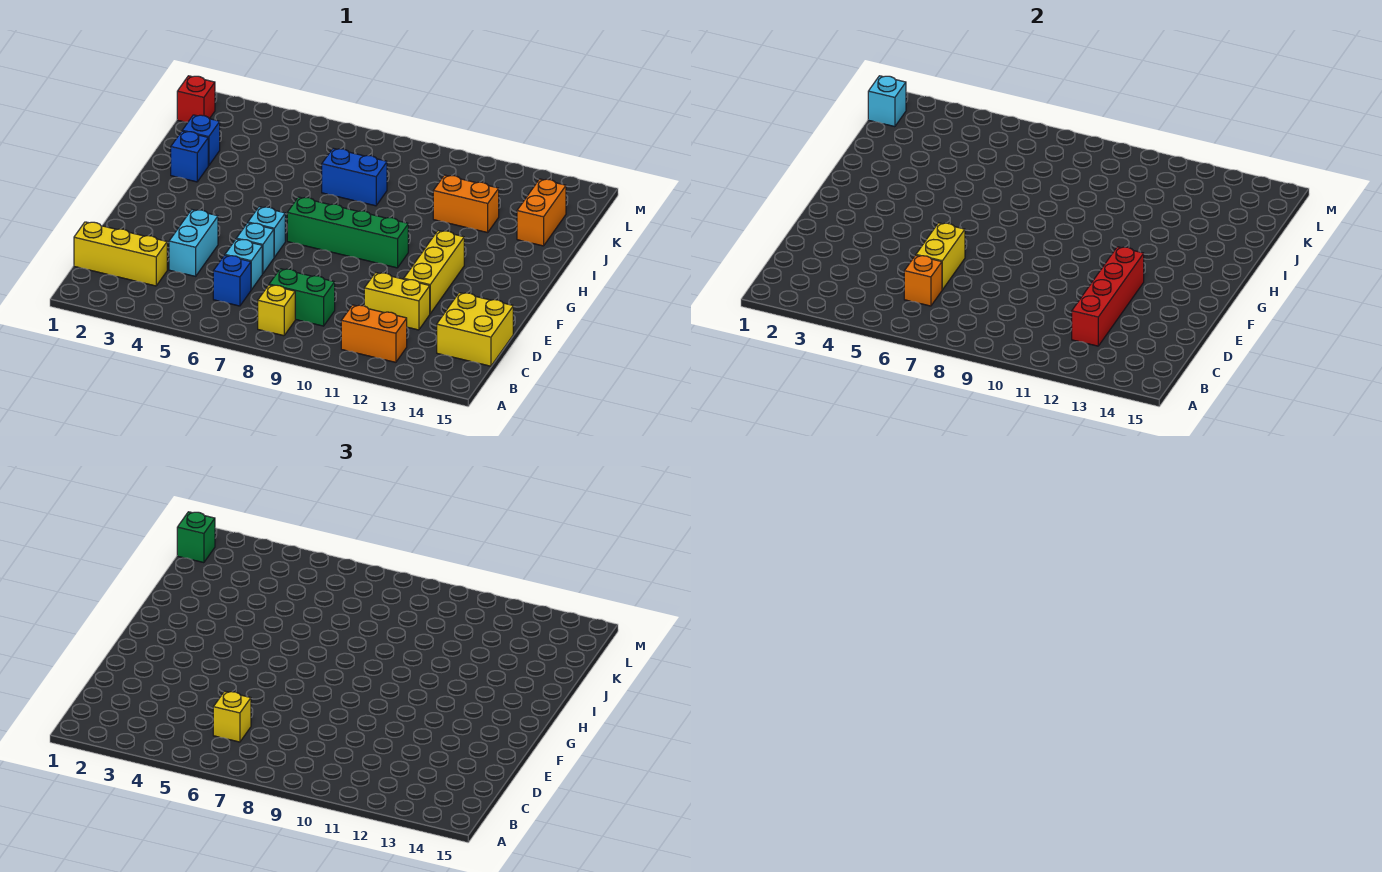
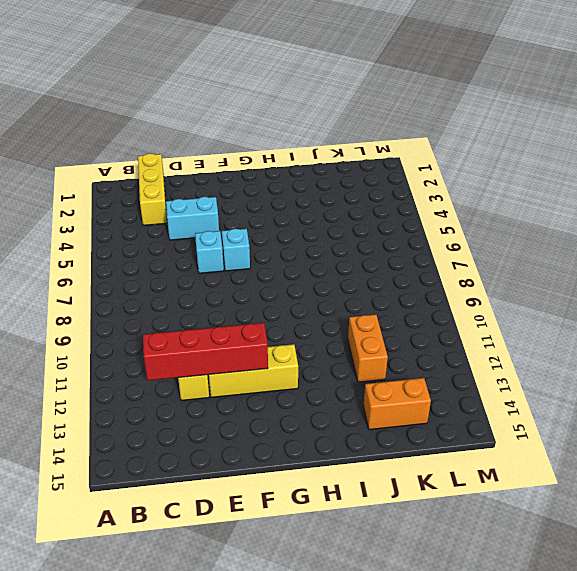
none -> yellow 1x1 brick [257,285,295,336]
none -> orange 1x2 brick [341,305,407,362]
none -> blue 1x1 brick [213,255,251,306]

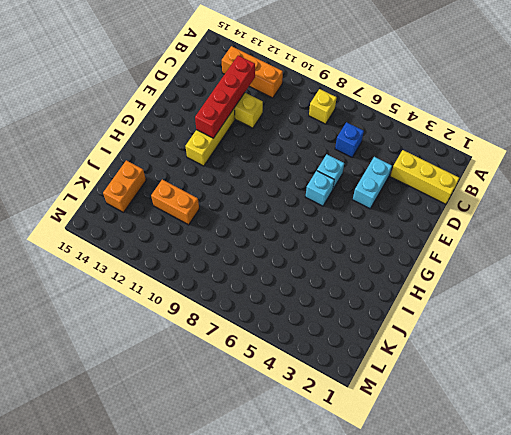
orange 1x3 brick [222,46,283,98] -> orange 1x2 brick [341,305,407,362]
none -> green 1x2 brick [269,269,335,326]
none -> yellow 2x2 brick [437,293,513,366]
none -> cyan 1x1 brick [225,239,262,290]

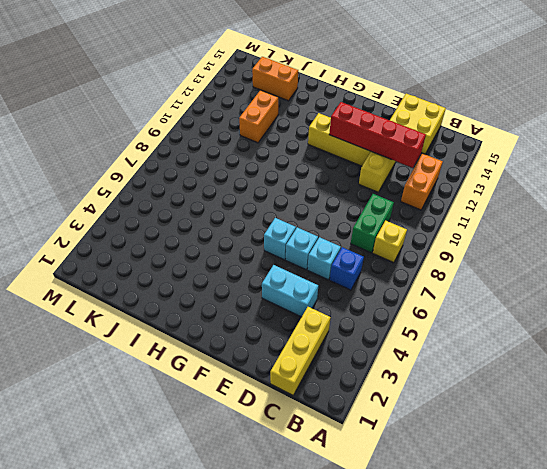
none -> green 1x4 brick [287,197,408,268]
none -> blue 1x1 brick [171,131,208,182]
none -> blue 1x1 brick [182,115,220,166]

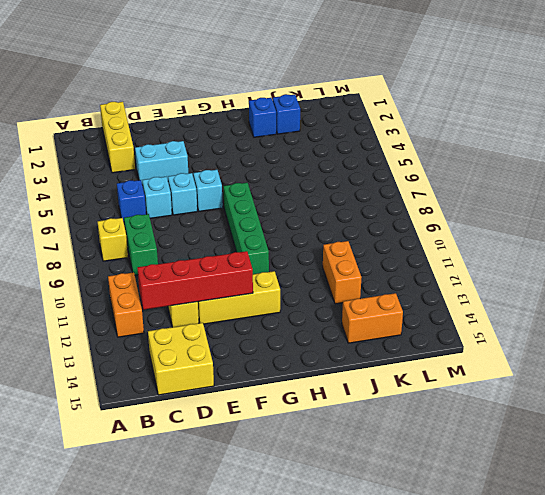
none -> blue 1x2 brick [322,148,387,206]
none -> red 1x1 brick [177,76,215,122]
none -> orange 1x1 brick [904,255,942,306]

